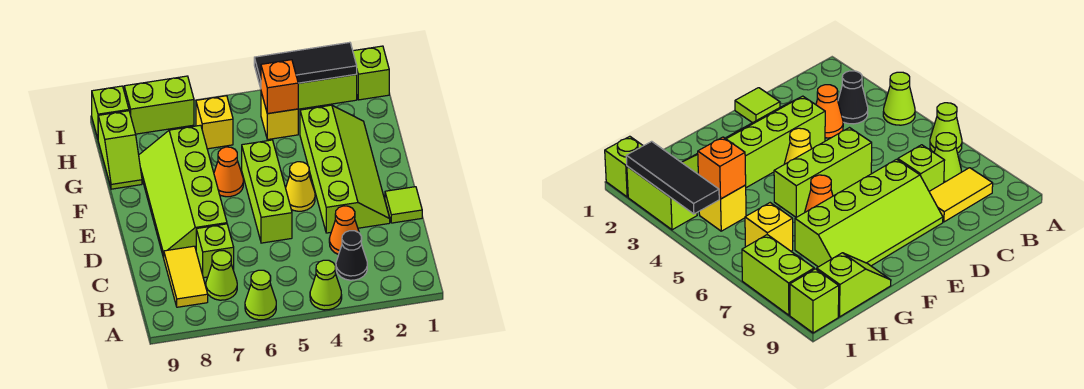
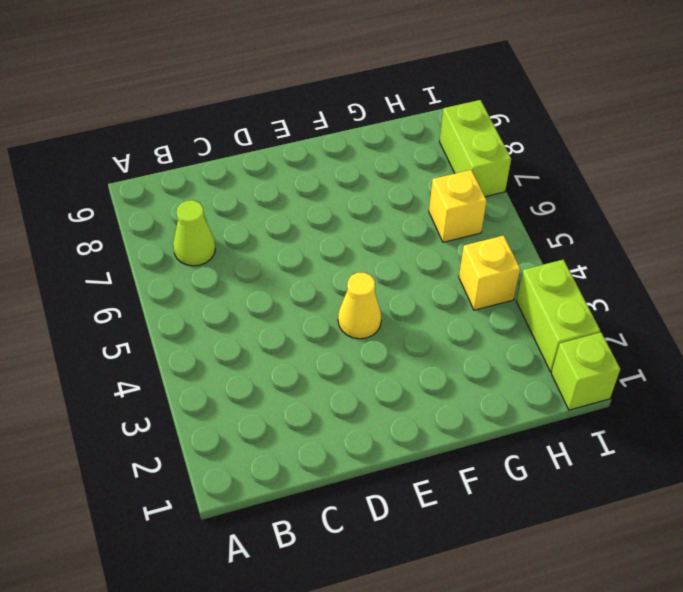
none -> lime 1x1 cone [310,260,342,310]
none -> lime 1x1 cone [245,270,276,320]
none -> black 1x1 cone [336,231,367,280]

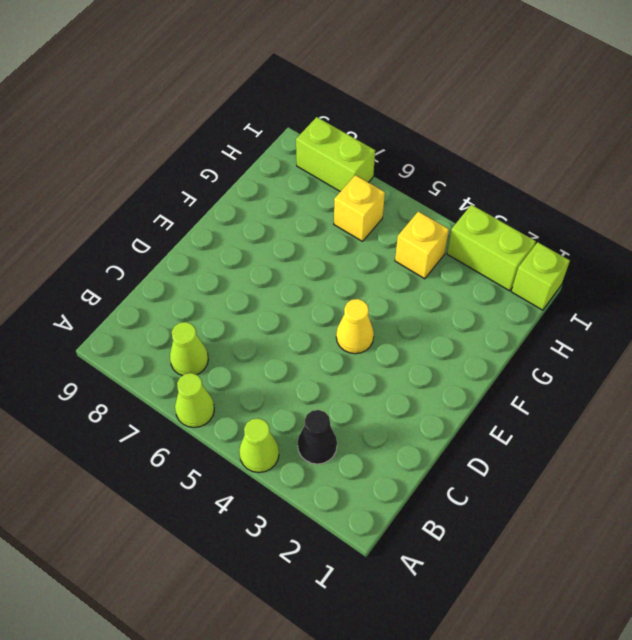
none -> yellow 1x2 tile [164,246,208,307]
none -> orange 1x1 cone [329,206,359,255]
none -> lime 1x1 brick [196,224,234,278]

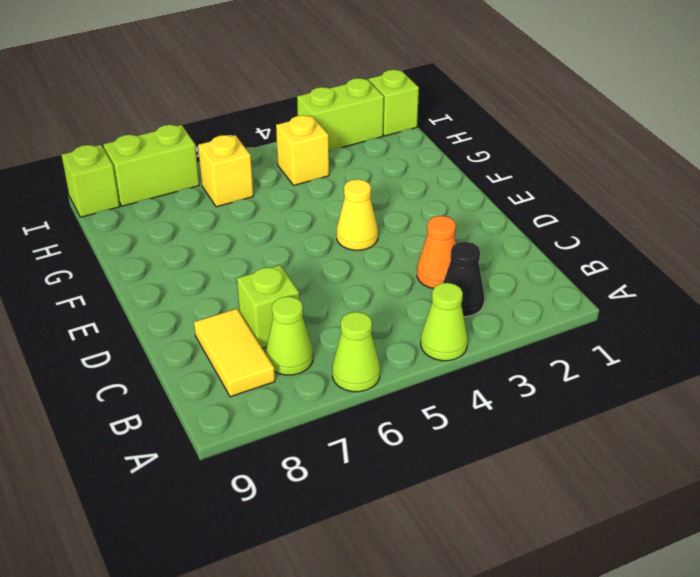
none -> lime 1x1 tile [385,187,422,223]
none -> lime 2x4 slope [300,105,390,233]
none -> lime 1x3 brick [242,140,292,243]

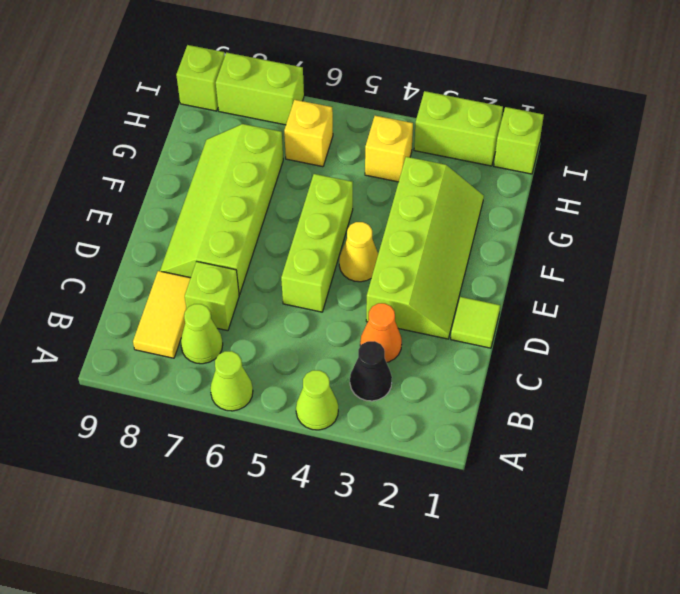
none -> orange 1x1 cone [214,147,243,197]
none -> lime 1x2 slope [98,111,142,189]
none -> orange 1x1 brick [261,60,298,114]

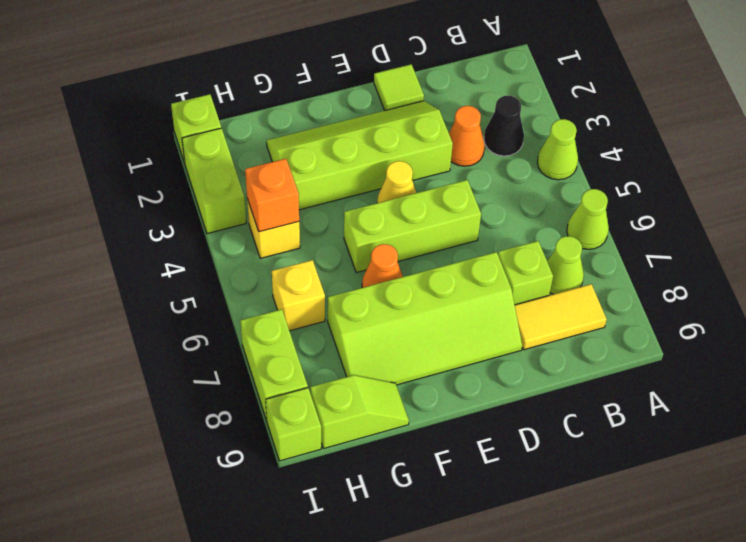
none -> black 1x3 tile [254,42,357,88]

